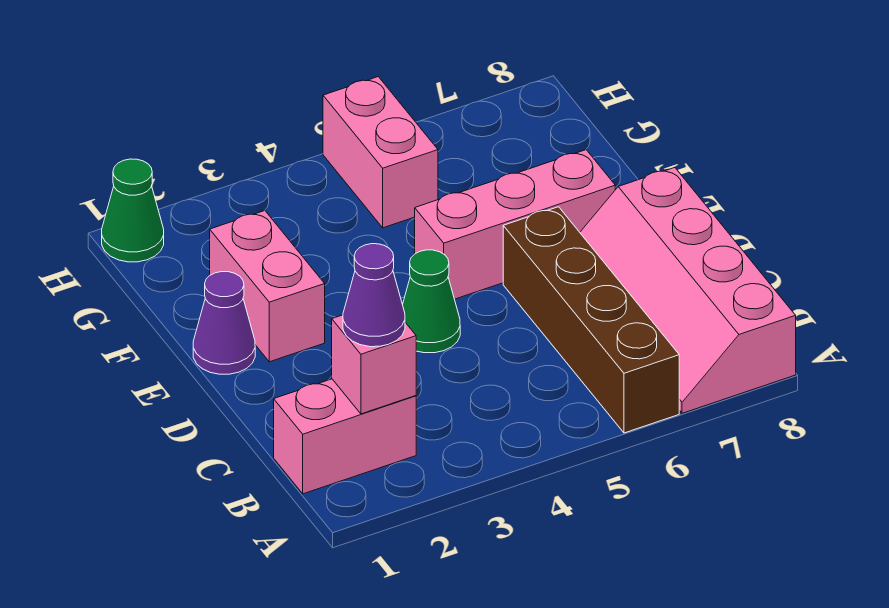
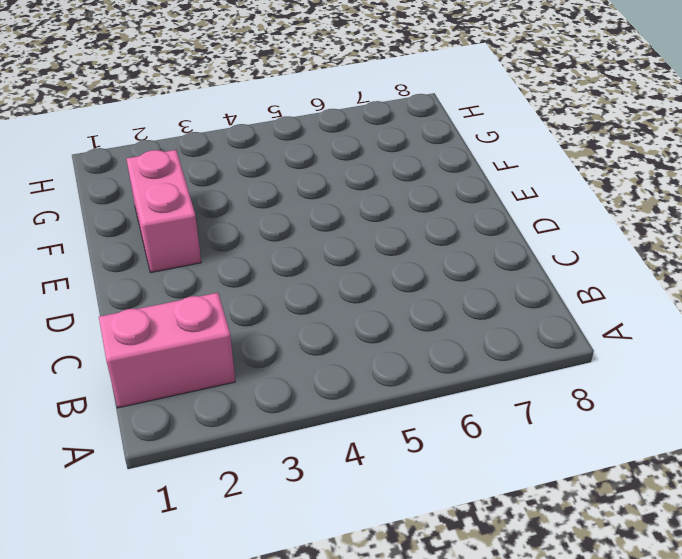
none -> brown 1x4 brick [503,207,679,433]
none -> pink 2x4 slope [580,168,796,413]

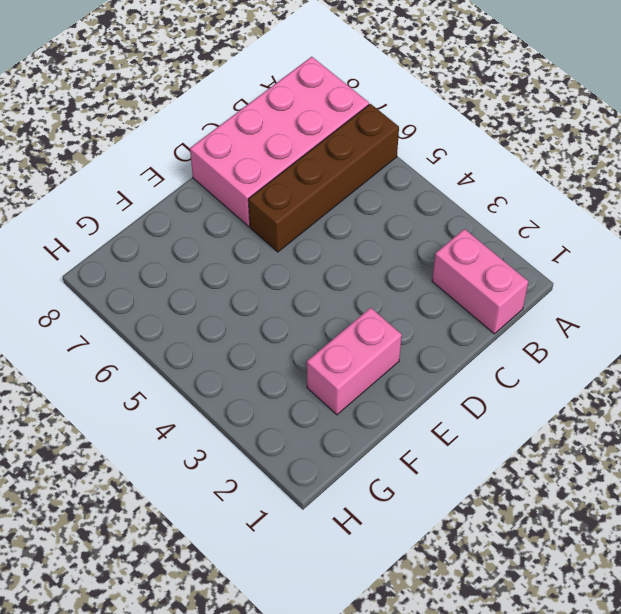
pink 2x4 brick [190,57,369,226] -> pink 2x4 slope [580,168,796,413]
none -> green 1x1 cone [403,250,460,353]
none -> purple 1x1 cone [193,272,255,374]

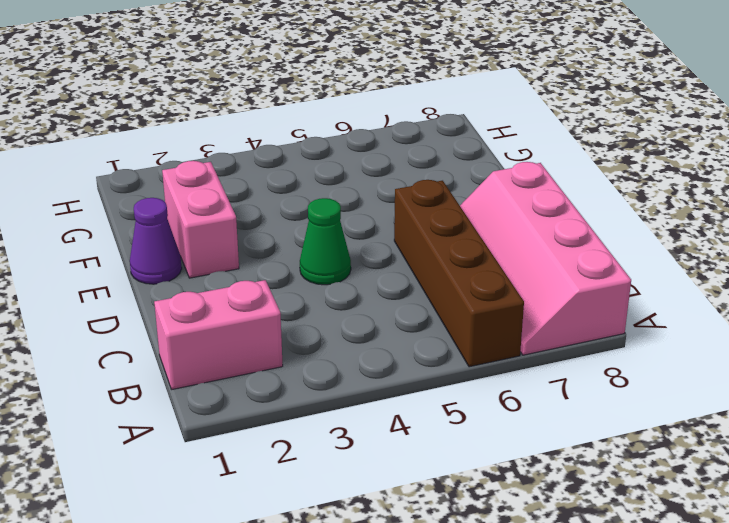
none -> pink 1x3 brick [415,150,615,299]
none -> pink 1x2 brick [323,77,438,228]

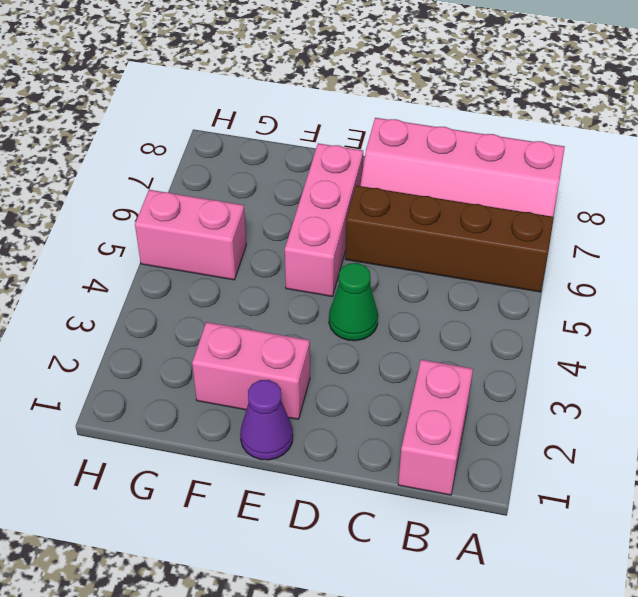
none -> green 1x1 cone [102,159,164,262]
none -> pink 1x1 brick [332,315,416,414]

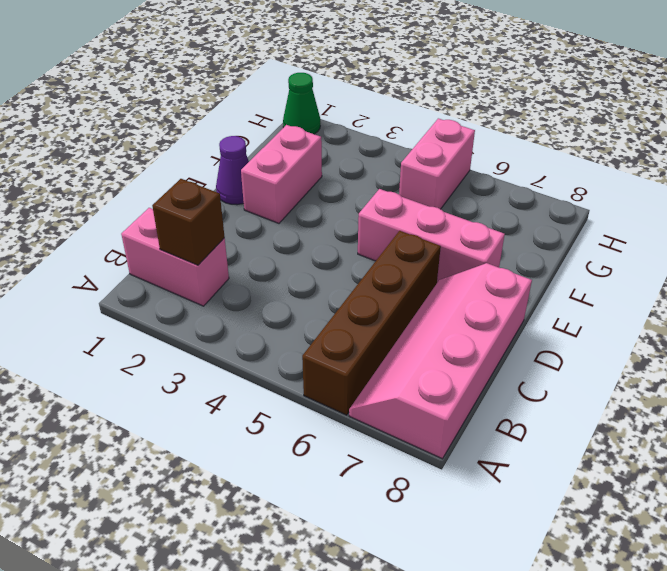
brown 1x1 brick [152,179,225,265] -> pink 1x1 brick [332,315,416,414]
none -> green 1x1 cone [403,250,460,353]
none -> purple 1x1 cone [343,244,405,347]

